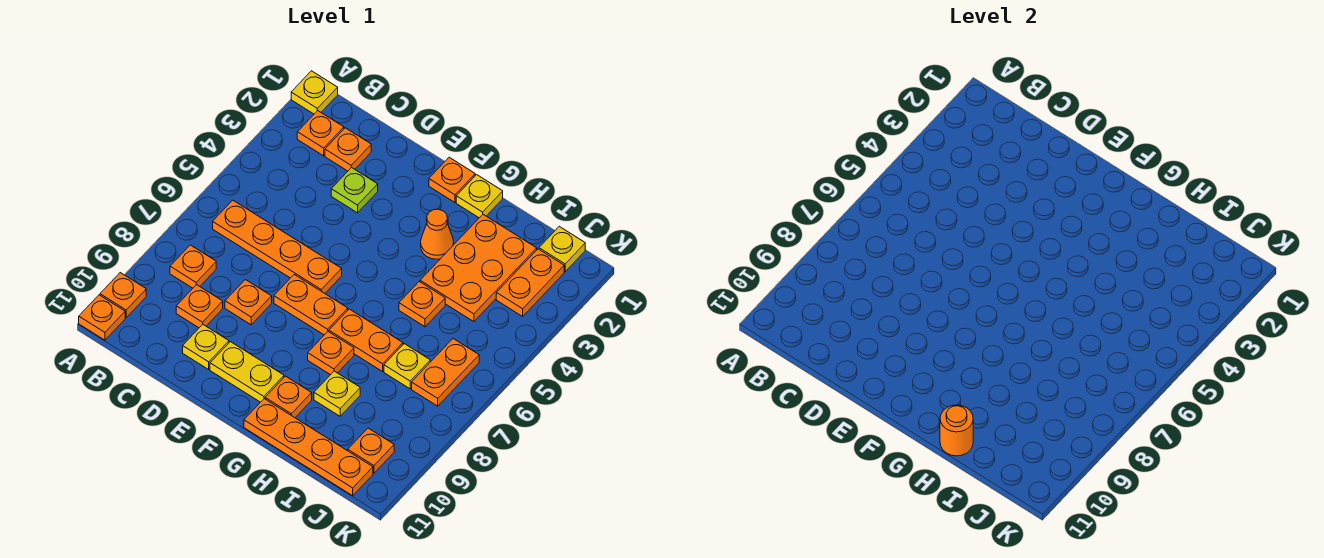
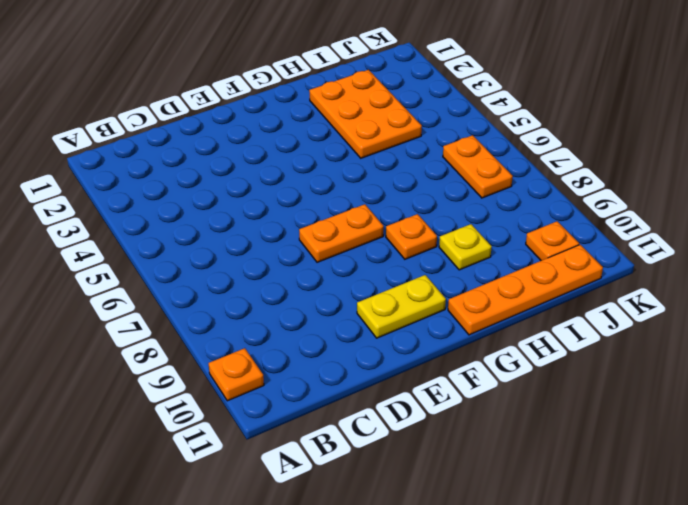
none -> yellow 1x1 plate [291,71,338,114]
none -> orange 1x1 plate [79,295,125,340]
none -> orange 1x1 plate [297,111,344,156]

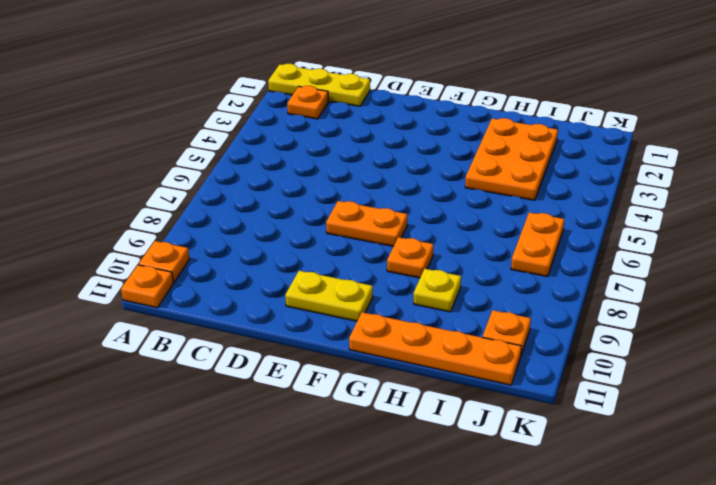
yellow 1x3 plate [268,64,370,106] -> yellow 1x1 plate [291,71,338,114]
none -> orange 1x4 plate [213,200,342,293]
none -> orange 1x1 plate [170,245,216,288]
none -> orange 1x1 plate [325,128,371,171]

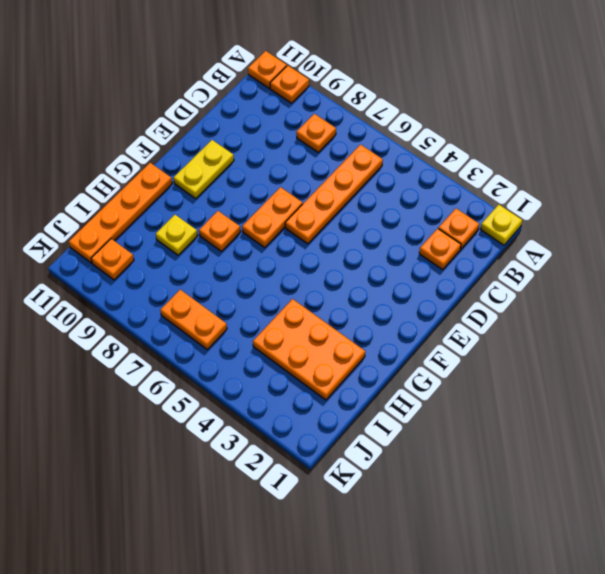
none -> orange 1x1 plate [176,285,223,328]
none -> lime 1x1 plate [331,167,378,213]
none -> orange 1x1 plate [225,280,272,325]

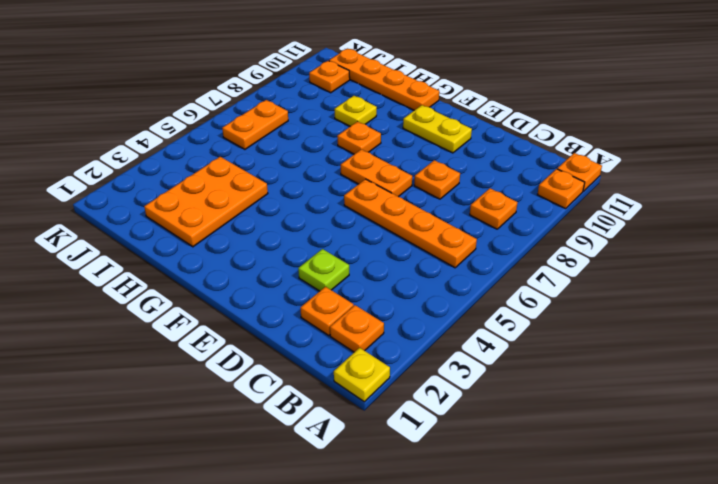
none -> orange 1x1 plate [176,285,223,328]
none -> yellow 1x1 plate [183,325,229,369]
none -> orange 1x1 plate [429,157,475,202]

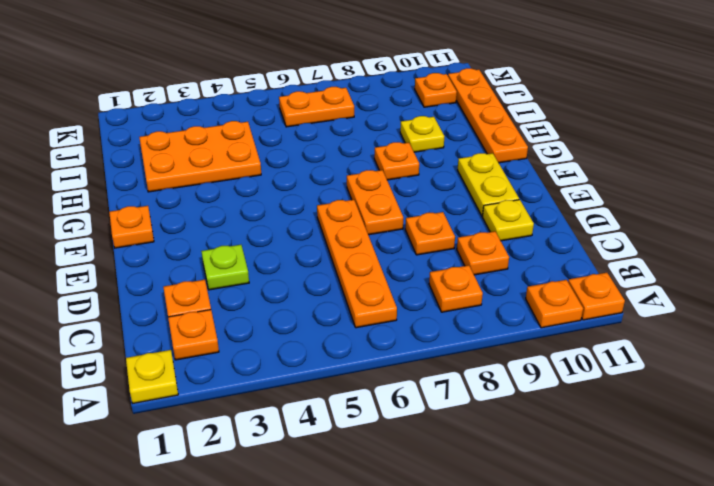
none -> yellow 1x1 plate [456,175,503,218]
none -> orange 1x1 cone [421,209,454,259]
none -> orange 1x2 plate [329,309,403,371]

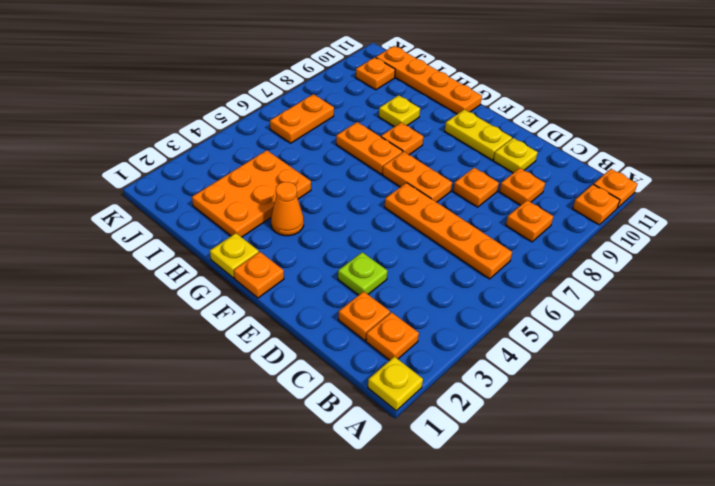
none -> orange 1x1 plate [265,376,312,418]
none -> orange 1x1 plate [399,282,445,327]
none -> yellow 1x1 plate [384,344,430,389]

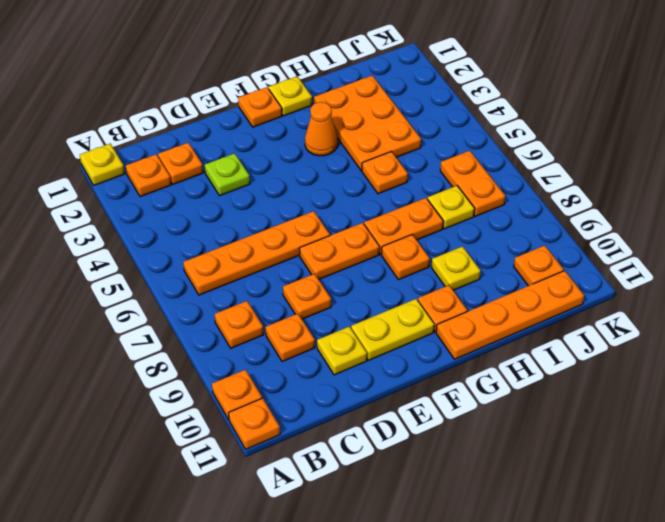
none -> yellow 1x1 plate [539,226,585,272]
none -> orange 1x2 plate [496,249,564,316]
none -> orange 1x1 round brick [940,405,973,456]

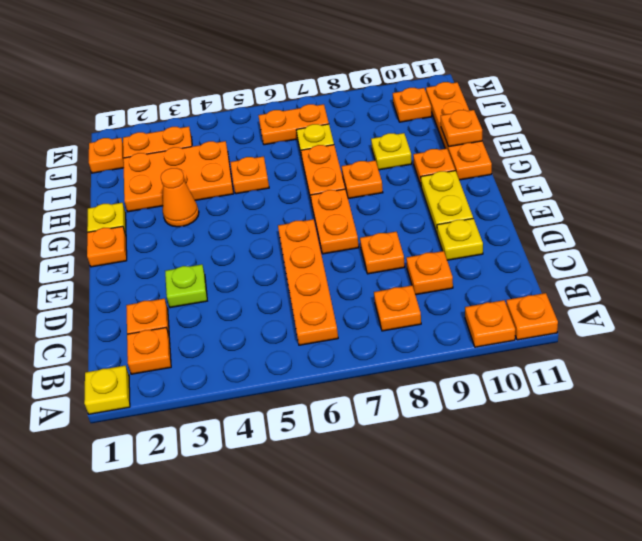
orange 1x1 plate [441,110,482,147] -> orange 1x1 round brick [940,405,973,456]
orange 1x1 plate [89,138,124,173] -> yellow 1x1 plate [539,226,585,272]

